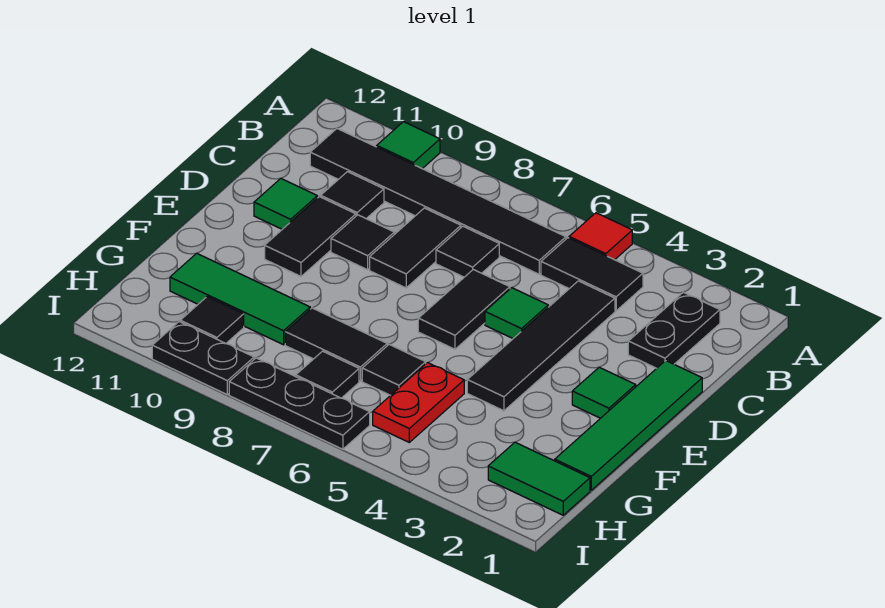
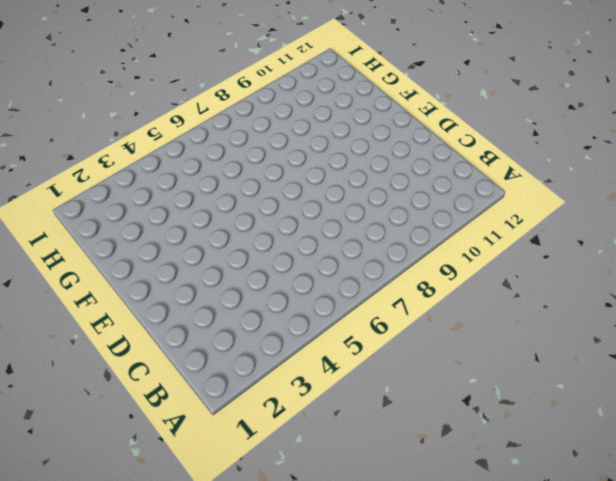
none -> red 1x1 tile [569,213,632,260]
none -> green 1x1 tile [377,122,440,169]
none -> black 1x2 plate [628,292,720,368]

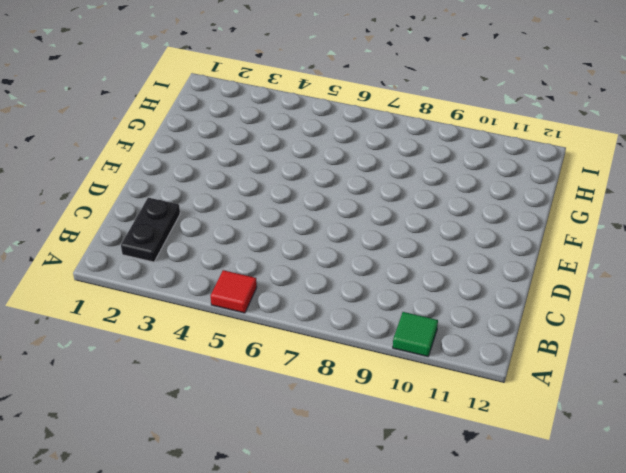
none -> black 1x2 tile [541,238,643,311]
none -> black 1x6 tile [310,129,566,274]
none -> black 1x4 tile [467,281,615,411]

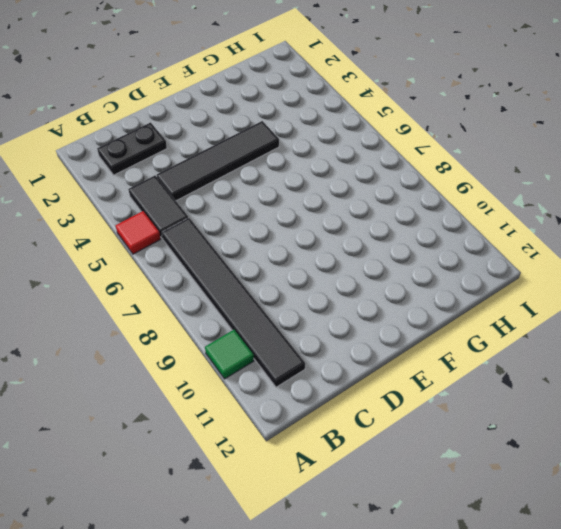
none -> black 1x1 tile [436,226,499,277]
none -> black 1x2 tile [370,208,461,288]
none -> black 1x1 tile [321,172,384,218]

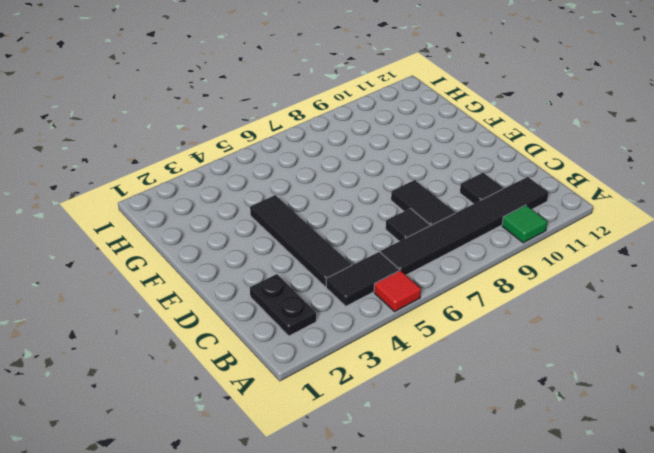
none -> green 1x4 tile [555,361,702,490]
none -> green 1x1 tile [485,288,548,338]
none -> black 1x2 tile [418,270,510,349]

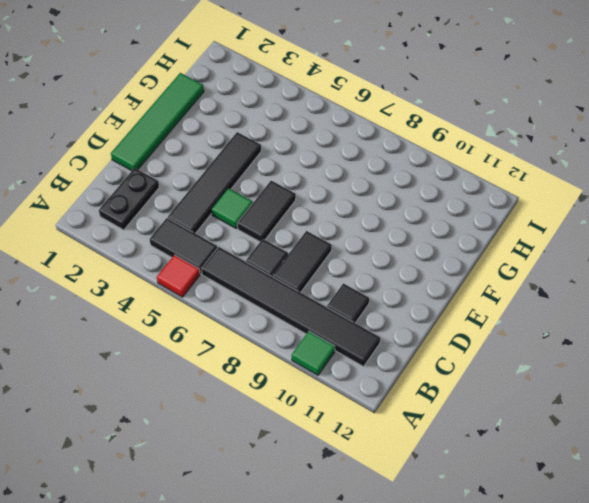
none -> black 1x1 tile [331,215,394,270]
none -> black 1x2 tile [265,197,356,276]
none -> green 1x1 tile [254,179,317,229]

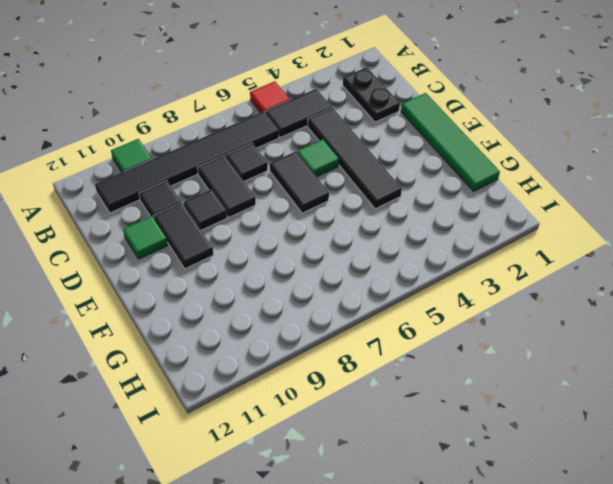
none -> green 1x1 tile [572,367,636,418]
none -> red 1x2 plate [373,363,464,442]
none -> black 1x1 tile [362,345,426,395]

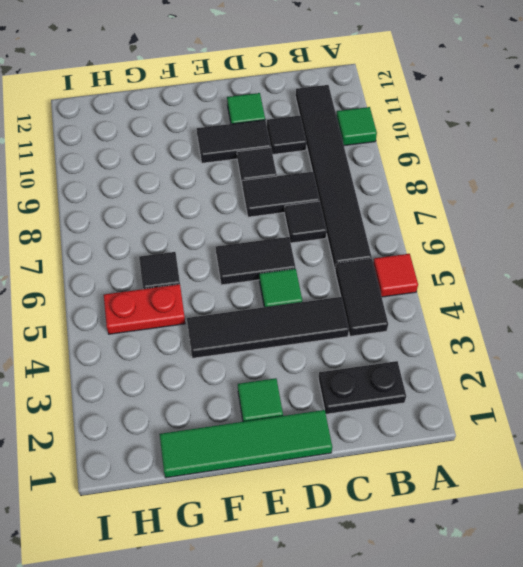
none -> black 1x2 tile [285,308,387,381]
none -> green 1x3 tile [170,253,310,345]
none -> green 1x2 tile [488,442,590,515]

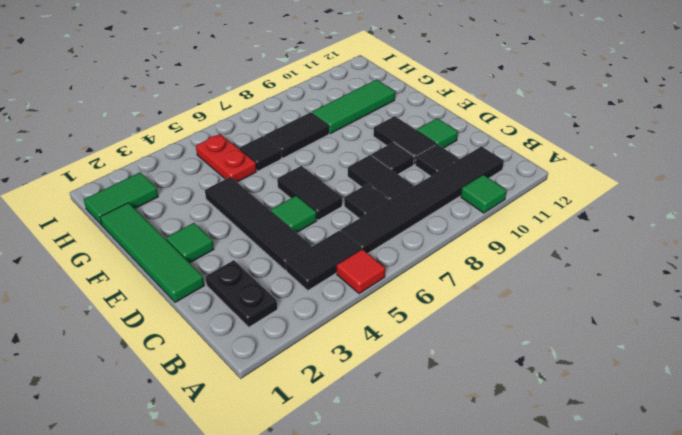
none -> black 1x1 tile [296,351,359,398]
none -> black 1x1 tile [180,297,244,344]
none -> black 1x3 plate [229,358,370,449]

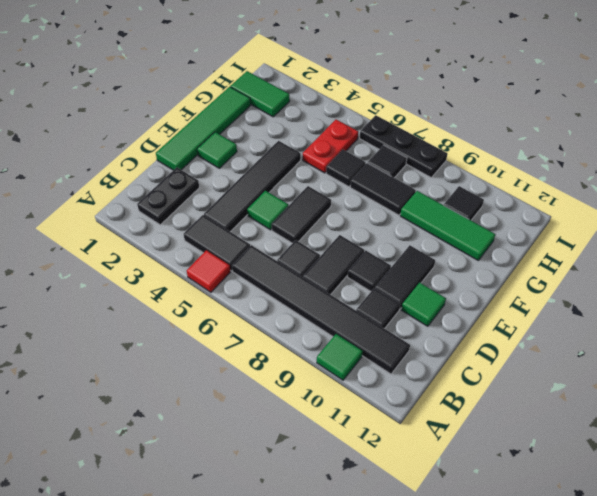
none -> black 1x2 plate [152,321,254,394]

